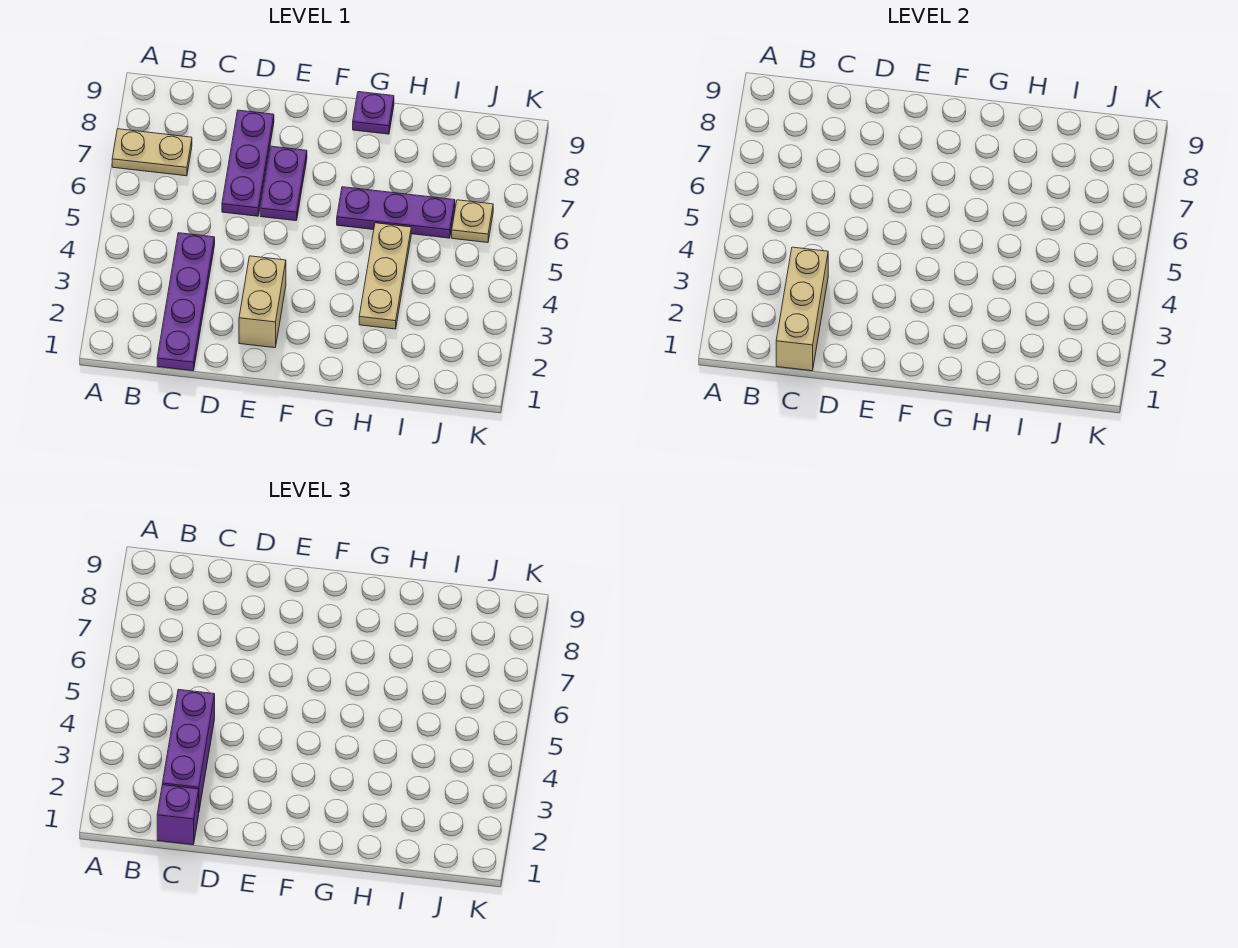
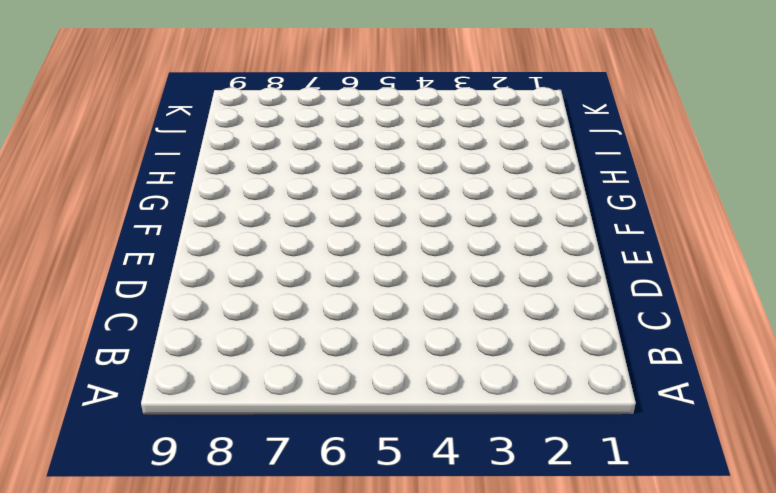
none -> tan 1x2 plate [112,129,192,176]
none -> purple 1x4 plate [157,233,215,371]
none -> purple 1x3 plate [222,110,274,216]

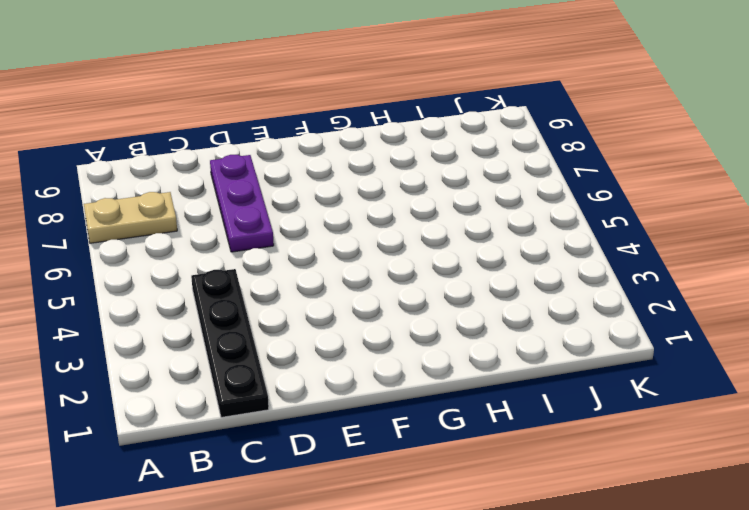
black 1x4 plate [191,269,269,417] -> purple 1x4 plate [157,233,215,371]
none -> tan 1x2 brick [239,256,286,348]
none -> purple 1x2 plate [260,146,307,221]
none -> purple 1x3 plate [337,187,455,238]

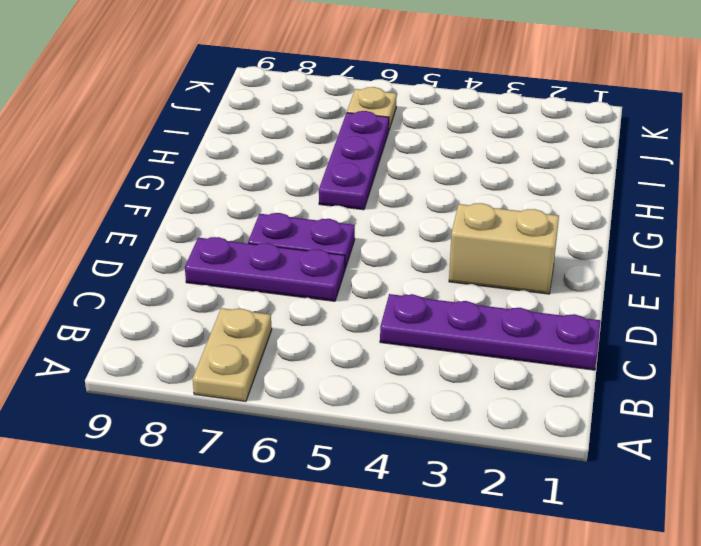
none -> purple 1x1 plate [353,92,394,134]
none -> tan 1x3 plate [359,223,411,329]
none -> tan 1x3 brick [776,247,828,371]

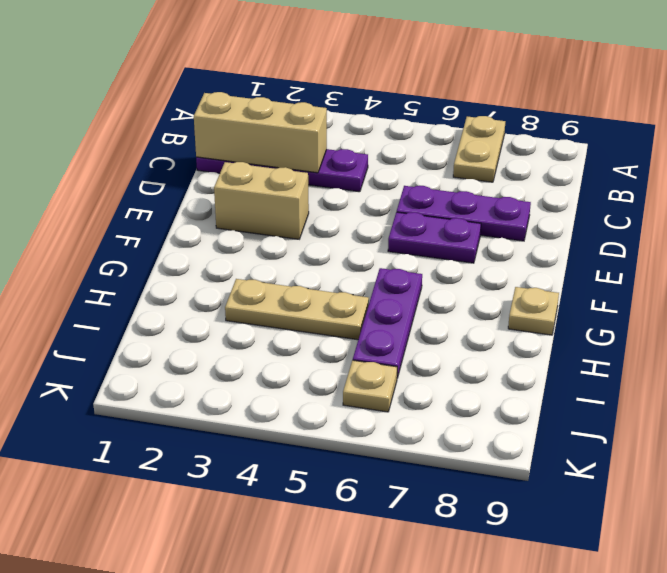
tan 1x1 plate [508,287,559,335] -> purple 1x1 plate [353,92,394,134]
none -> purple 1x1 brick [157,785,199,845]
none -> purple 1x3 brick [162,689,215,810]

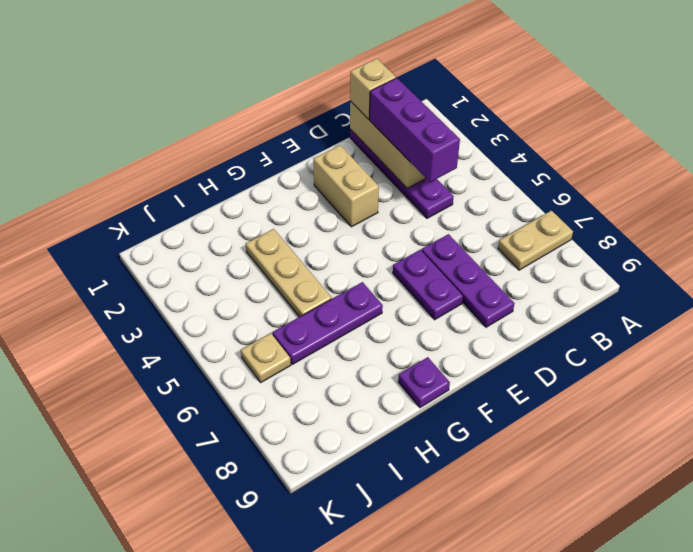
tan 1x1 brick [350,59,396,119] -> purple 1x1 brick [157,785,199,845]

